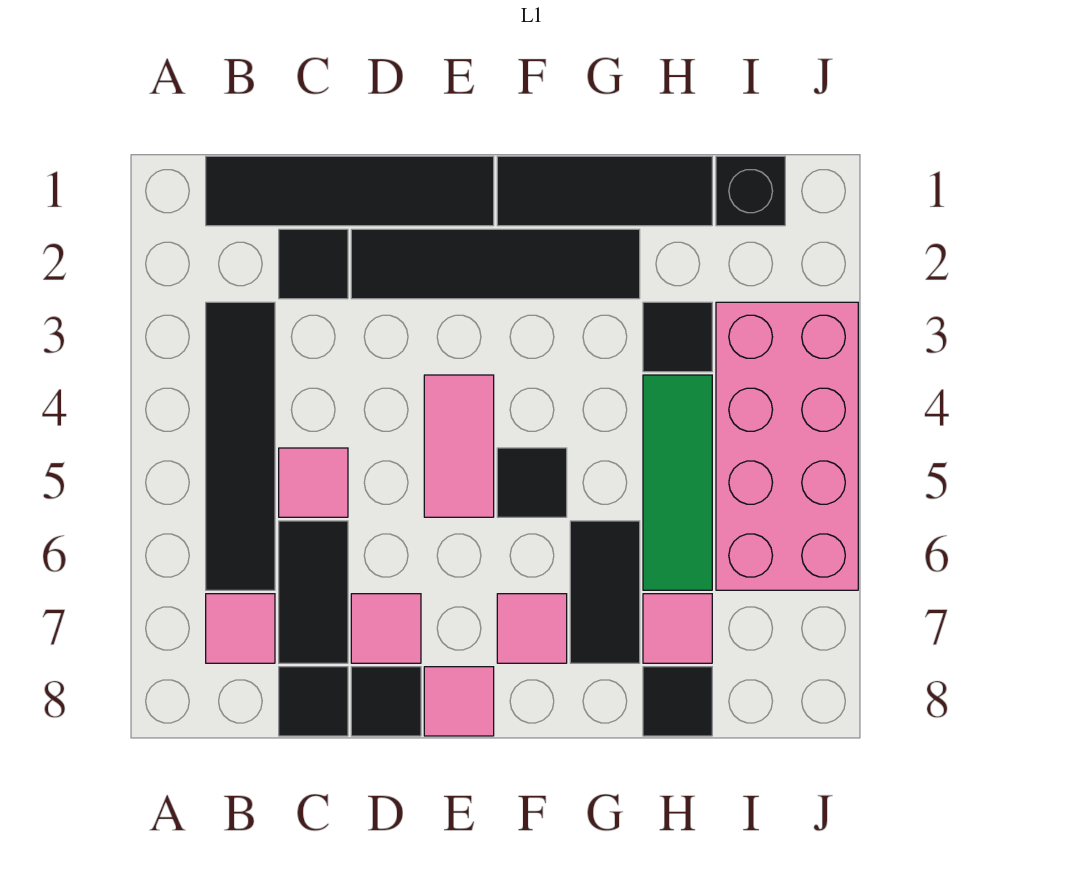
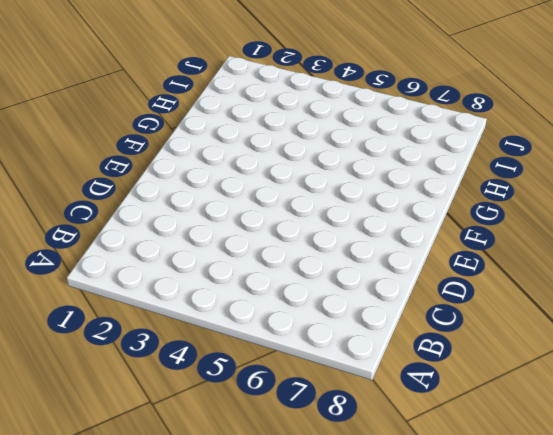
none -> black 1x4 tile [206,156,494,226]
none -> black 1x4 tile [206,302,275,590]
none -> pink 1x1 tile [206,594,275,663]

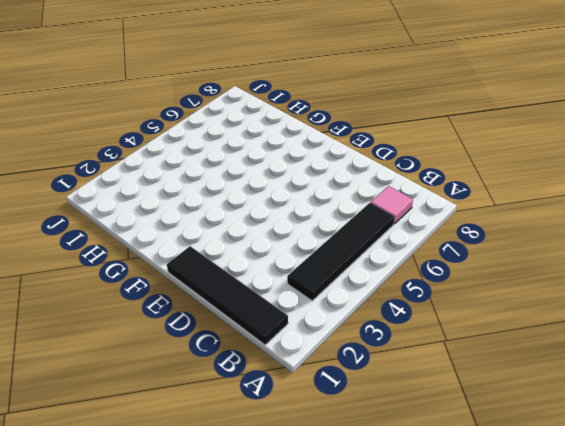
none -> black 1x1 tile [279,229,348,299]
none -> pink 1x1 tile [279,448,348,517]
none -> black 1x2 tile [279,521,348,663]

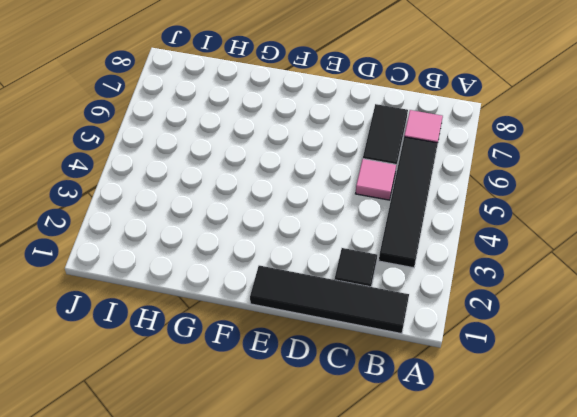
none -> black 1x1 tile [279,667,348,736]
none -> black 1x4 tile [351,229,640,299]
none -> pink 1x1 tile [351,594,421,663]

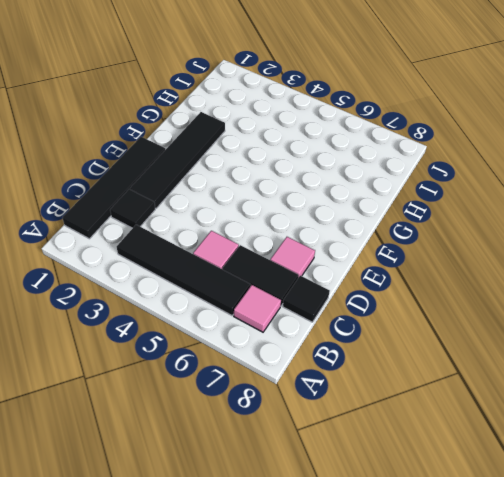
none -> black 1x1 tile [351,667,421,736]
none -> pink 1x2 tile [424,375,494,517]
none -> pink 1x1 tile [424,667,494,736]

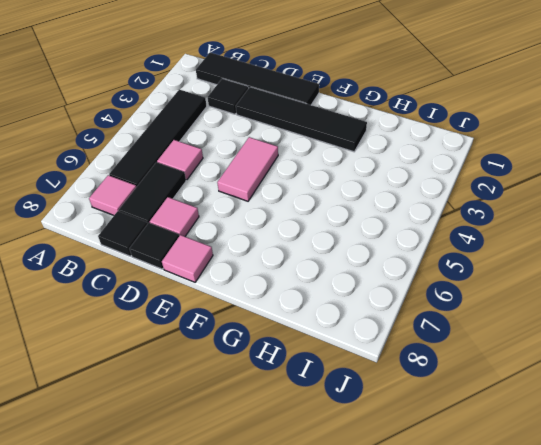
none -> black 1x3 tile [497,156,712,226]
none -> black 1x1 tile [497,448,567,517]
none -> pink 1x1 tile [497,594,567,663]

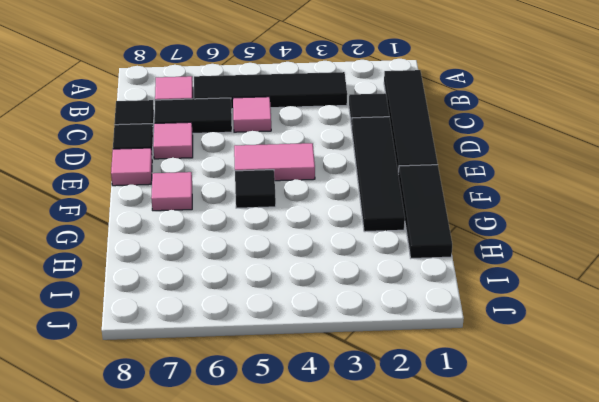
none -> black 1x2 tile [570,521,640,663]
none -> black 1x1 tile [643,302,712,372]
none -> green 1x3 tile [643,375,712,590]

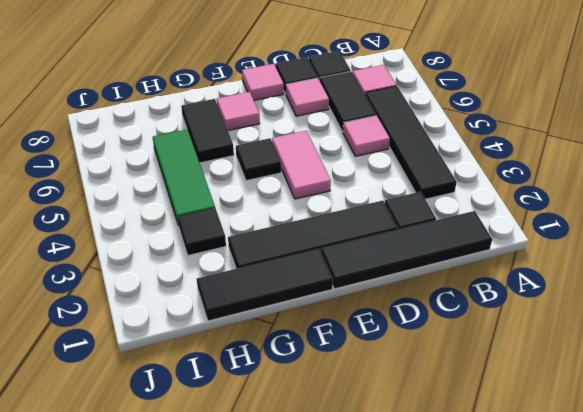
none -> pink 1x1 tile [643,594,712,663]
none -> black 1x1 tile [643,667,712,736]
none -> black 1x1 brick [716,156,785,226]

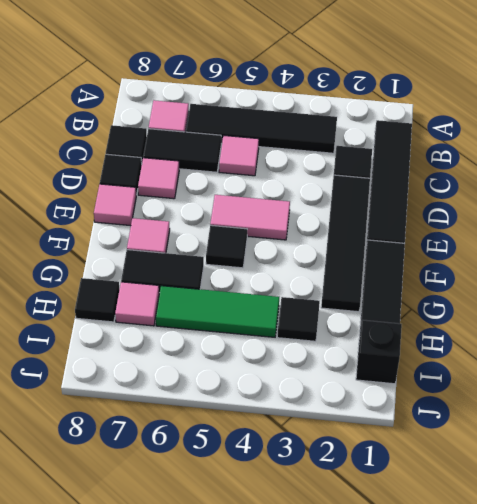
none -> pink 2x4 brick [716,302,858,590]

